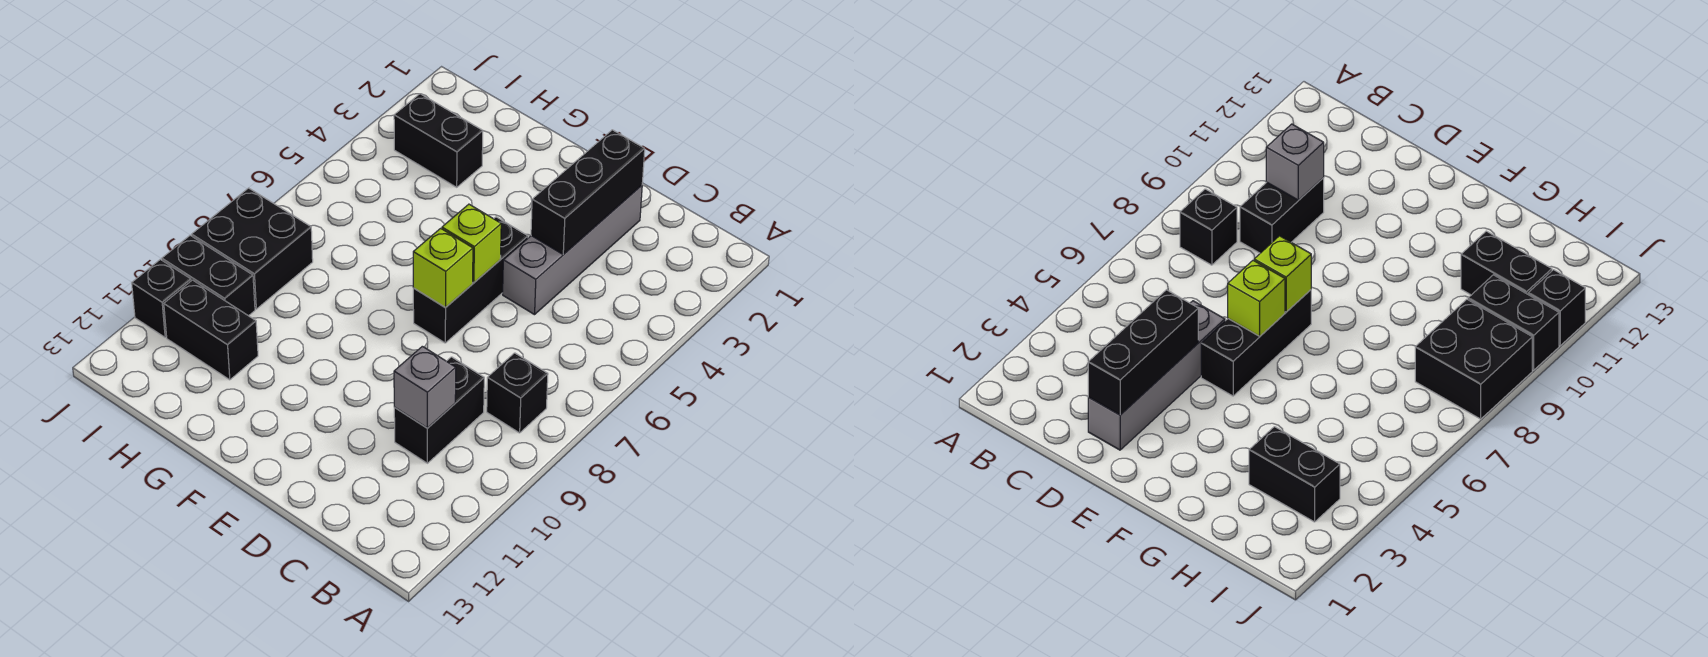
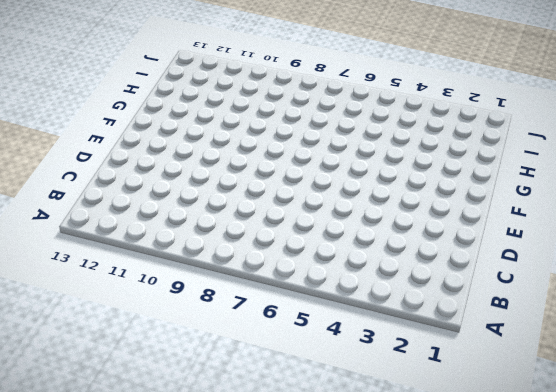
none -> black 1x1 brick [487,353,548,433]
none -> black 1x2 brick [394,357,484,463]
none -> grey 1x4 brick [503,185,642,315]

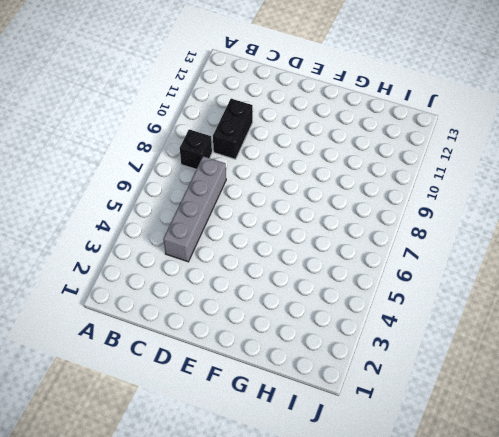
grey 1x4 brick [163,156,226,262] -> grey 1x4 brick moved to [503,185,642,315]
none -> black 1x3 brick [413,217,528,343]
none -> black 1x2 brick [394,94,483,187]
none -> black 1x2 brick [164,280,258,380]

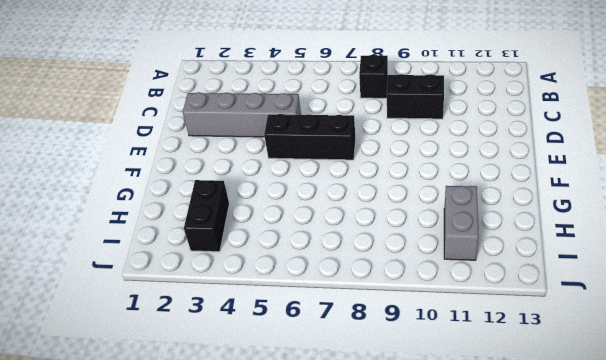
grey 1x2 brick [444,186,478,260] -> black 1x2 brick [164,280,258,380]
none -> black 2x2 brick [192,188,313,309]
none -> black 1x2 brick [162,235,255,316]
none -> black 1x1 brick [132,259,191,337]

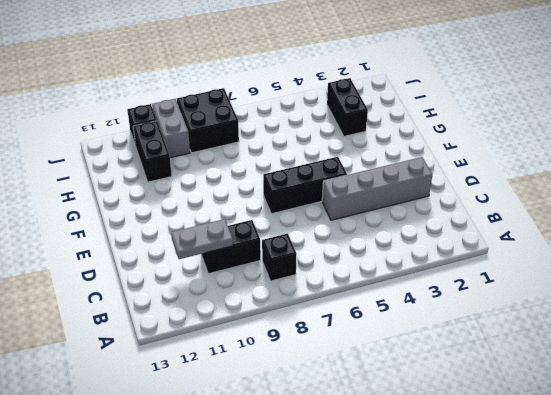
grey 1x2 plate [171,219,233,259] -> grey 1x1 brick [394,346,456,428]
grey 1x2 brick [152,99,190,158] -> black 1x2 brick [162,235,255,316]
none -> black 1x3 brick [531,130,645,255]
none -> lime 1x1 brick [442,204,501,283]
none -> lime 1x1 brick [413,228,473,308]

